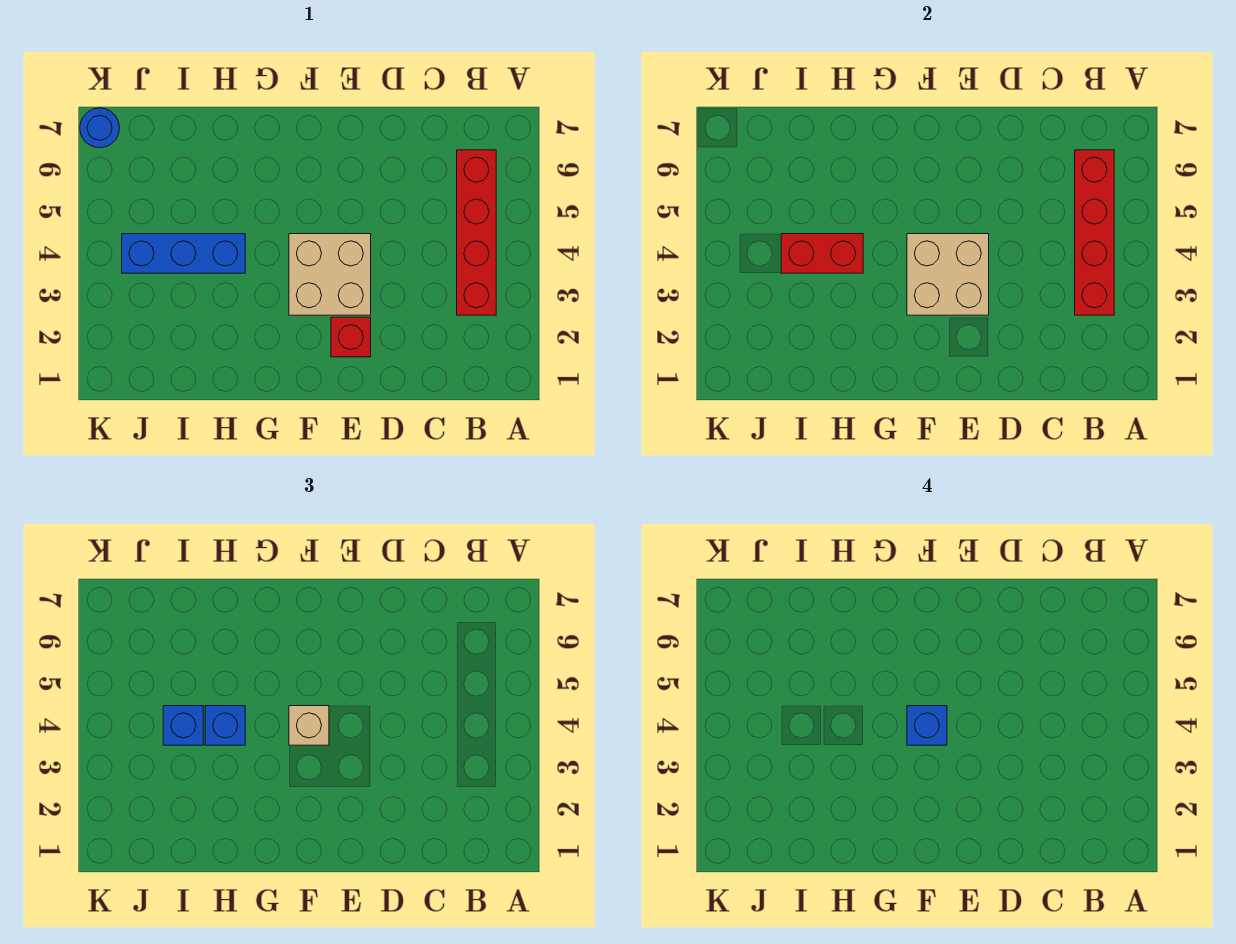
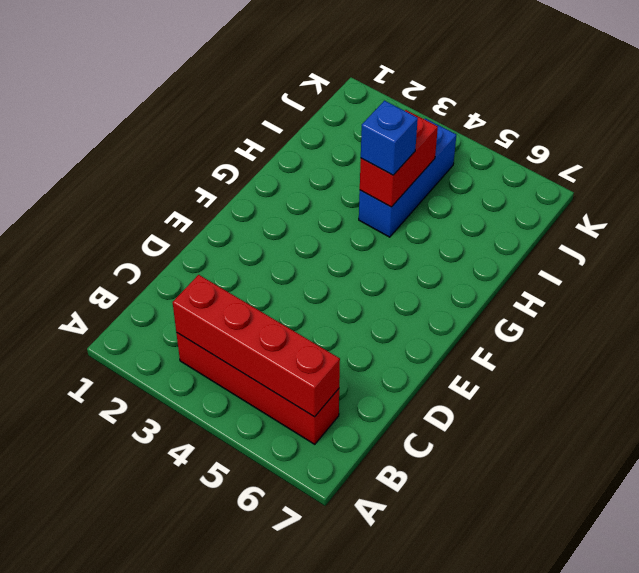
none -> red 1x1 brick [331,317,371,357]
none -> tan 2x2 brick [289,234,371,315]
none -> blue 1x1 round brick [80,108,120,148]

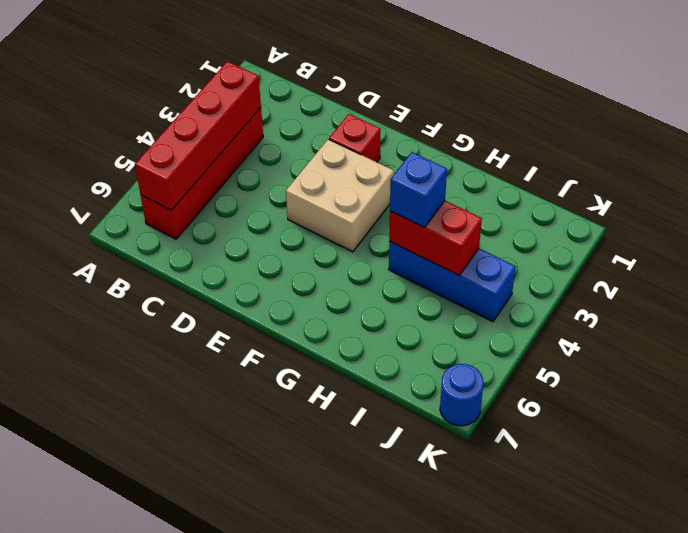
none -> tan 2x2 brick [907,234,989,315]
none -> tan 1x1 brick [289,706,329,745]
none -> blue 1x1 brick [163,706,203,745]

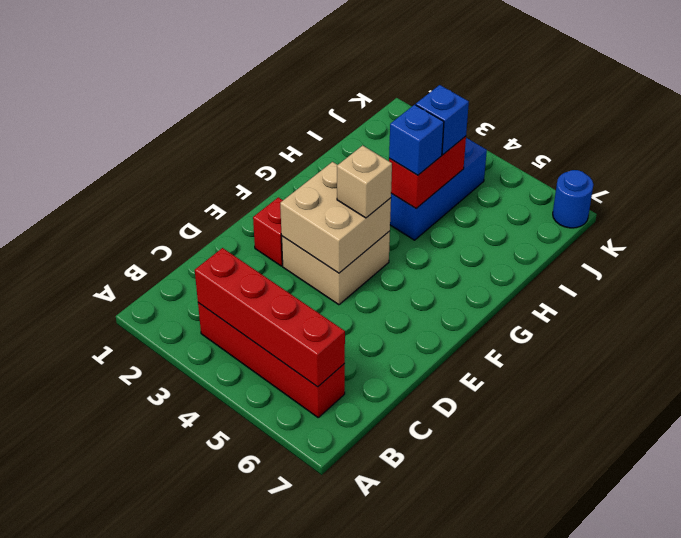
none -> blue 1x1 brick [907,706,947,745]

